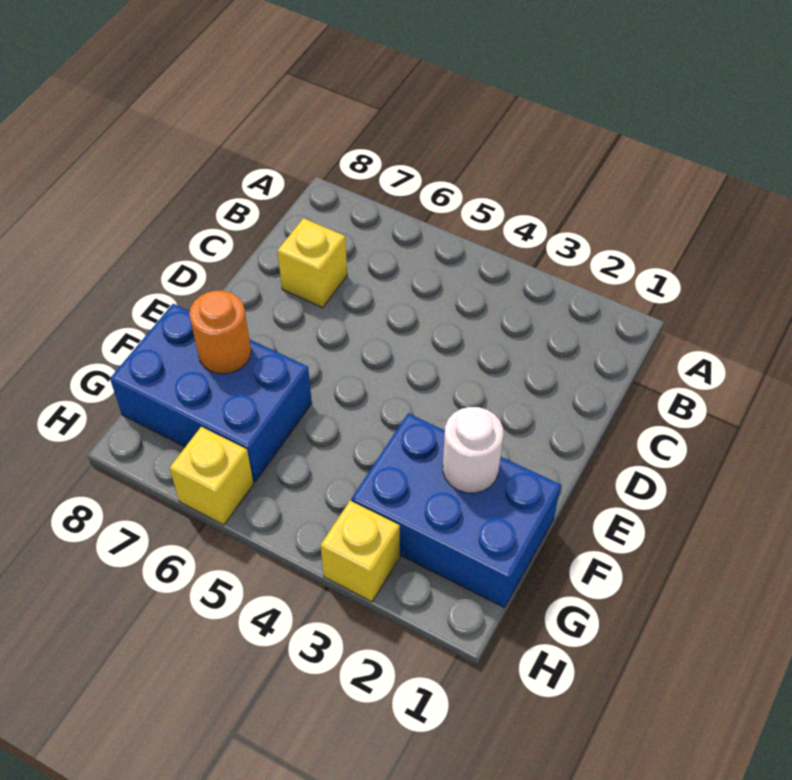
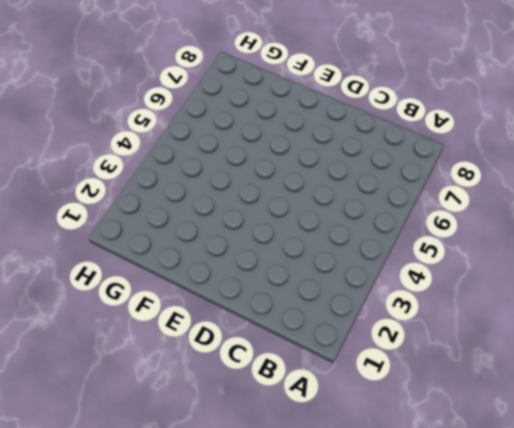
none -> yellow 1x1 brick [278,218,347,308]
none -> blue 2x3 brick [351,413,561,608]

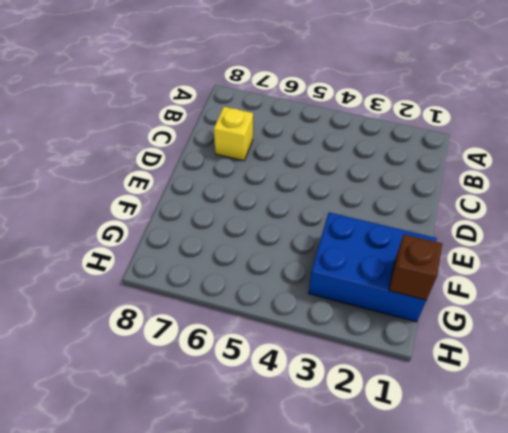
brown 1x1 brick [389,234,442,300] -> none
none -> blue 2x3 brick [110,304,312,482]
none -> yellow 1x1 brick [320,501,400,602]

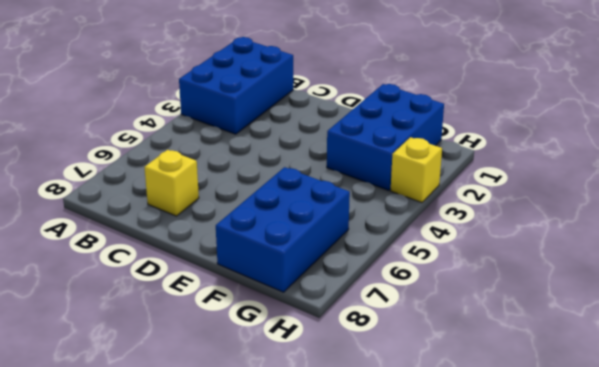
blue 2x3 brick [179,37,293,134] -> none
none -> yellow 1x1 brick [170,427,254,525]
none -> white 1x1 round brick [443,407,503,493]

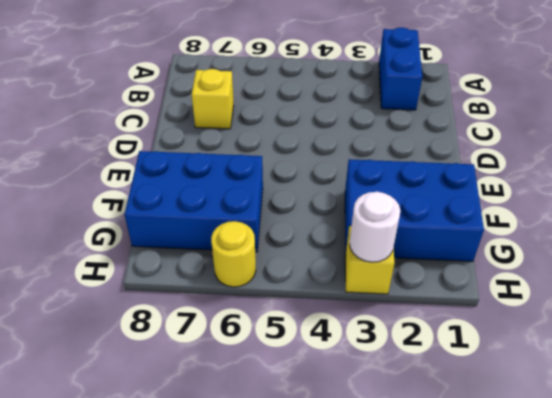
blue 1x2 brick [379,27,422,110] -> none
white 1x1 round brick [349,192,400,262] -> white 1x1 round brick moved to [443,407,503,493]
yellow 1x1 round brick [211,221,256,287] -> yellow 1x1 brick [170,427,254,525]
none -> orange 1x1 round brick [189,291,251,374]

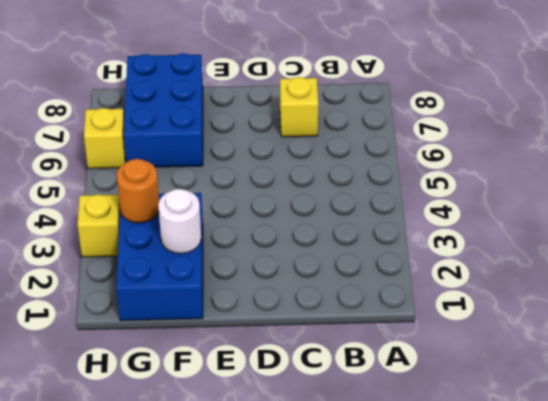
orange 1x1 round brick [117,159,159,223] -> orange 1x1 round brick moved to [189,291,251,374]

